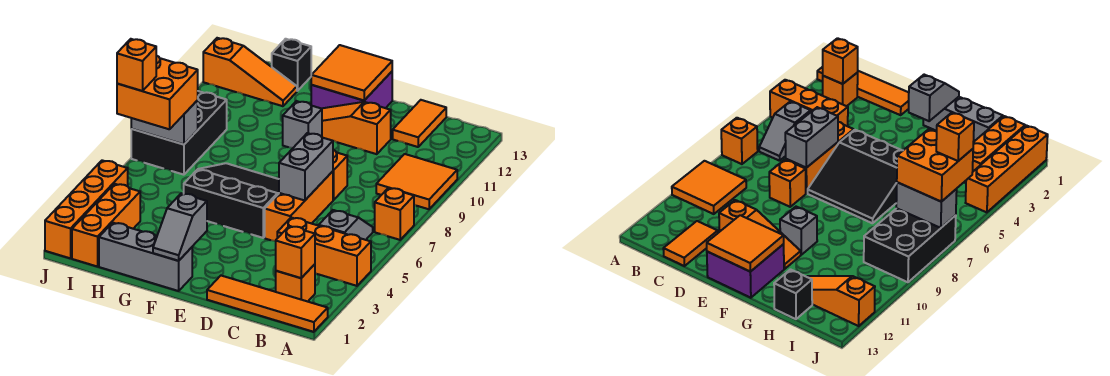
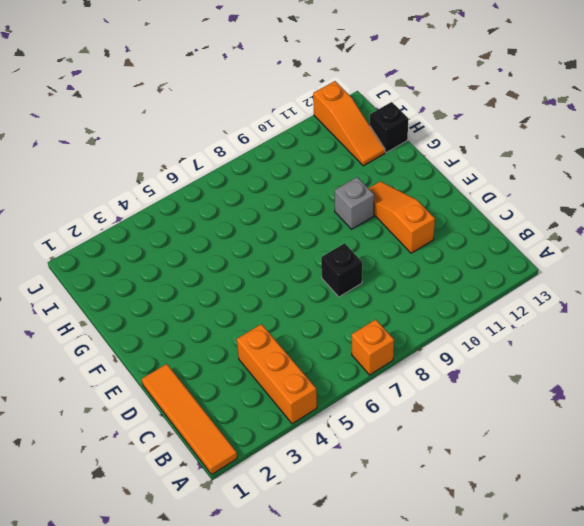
black 1x1 brick [321,243,362,297] -> orange 1x1 brick [333,150,347,200]
none -> orange 2x2 tile [376,154,457,209]
none -> orange 1x1 brick [276,264,315,302]
none -> grey 1x2 slope [319,210,373,240]

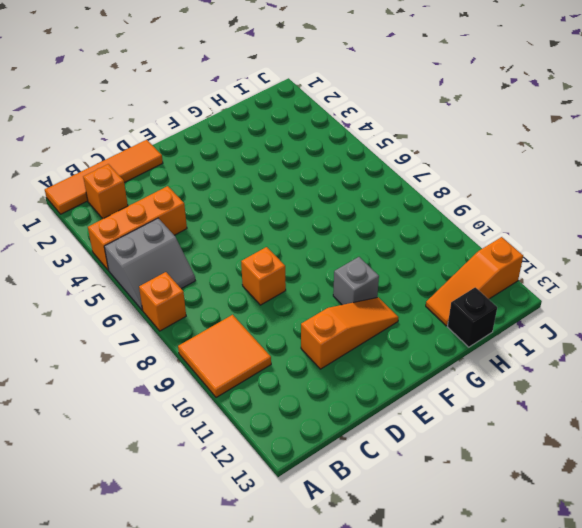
grey 2x2 slope [104,218,195,310] -> grey 1x2 slope [319,210,373,240]
none -> orange 1x2 tile [393,100,446,147]
none -> orange 1x3 brick [265,171,333,241]
none -> black 3x3 slope [184,163,279,238]

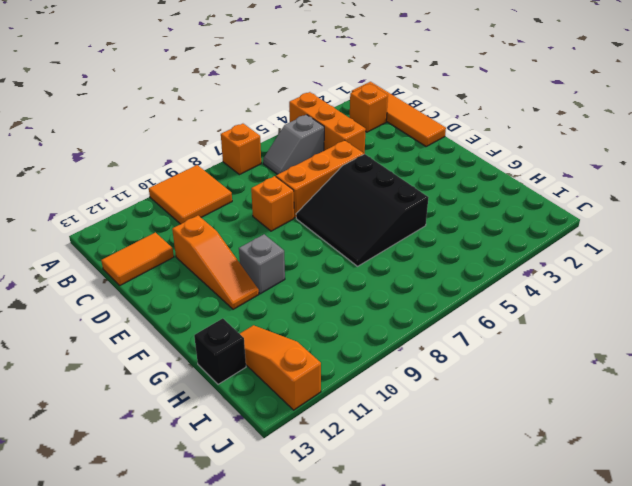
none -> purple 2x2 brick [311,72,392,108]
none -> grey 1x3 brick [99,223,192,291]
none -> orange 1x3 brick [72,184,140,267]

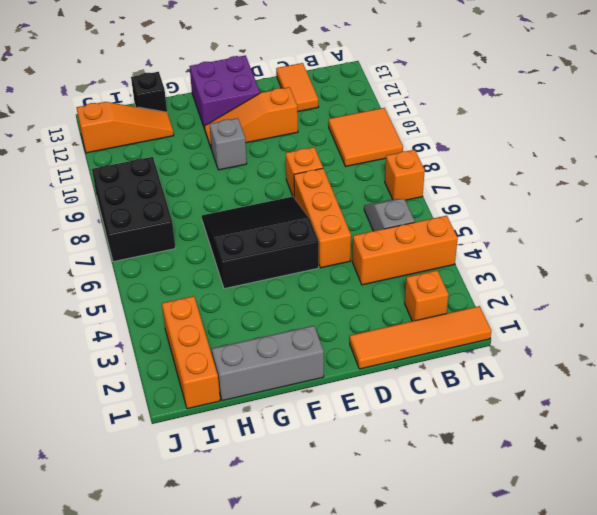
none -> orange 1x4 brick [45,160,128,258]
none -> orange 1x1 brick [276,226,315,278]
none -> grey 1x2 brick [279,133,333,201]

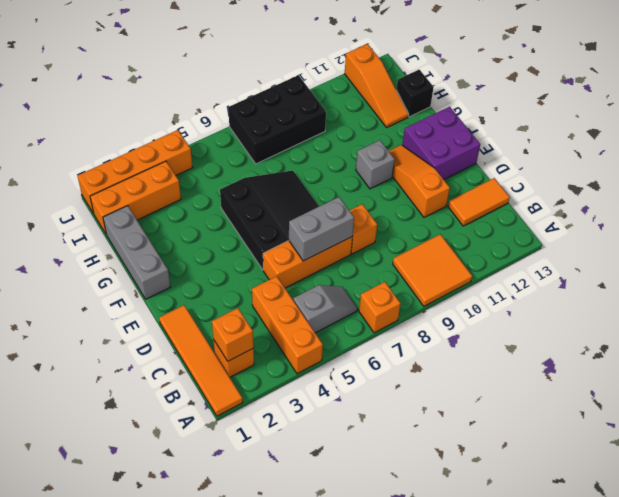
none -> orange 2x2 tile [311,45,392,100]
none -> grey 1x2 slope [153,193,207,261]
none -> grey 1x2 brick [131,100,198,144]

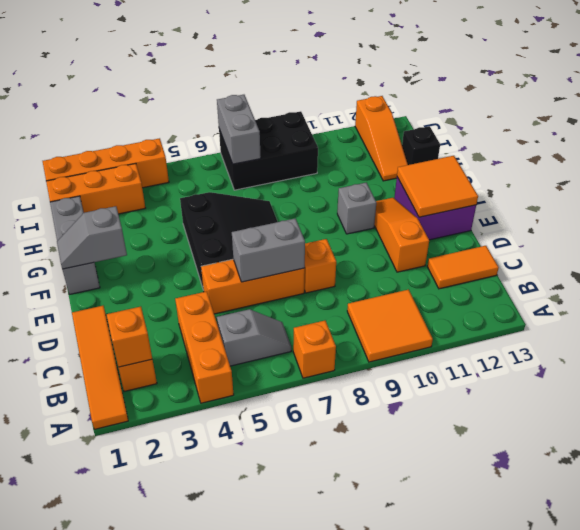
none -> orange 2x2 brick [117,56,198,129]
none -> orange 1x1 brick [117,39,156,91]

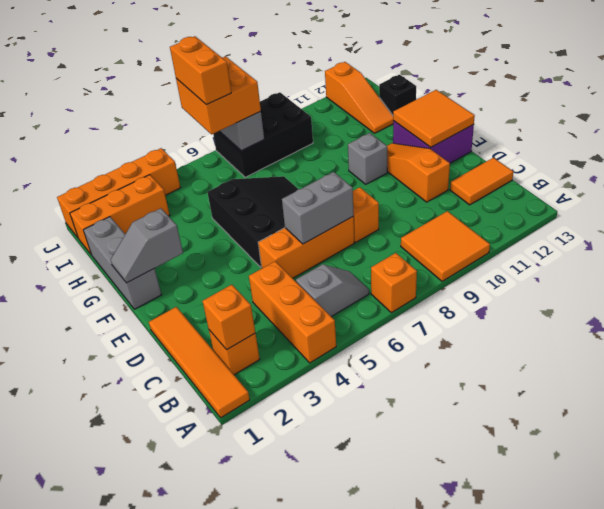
orange 1x2 brick [170,36,231,105] -> orange 1x1 brick [117,39,156,91]

